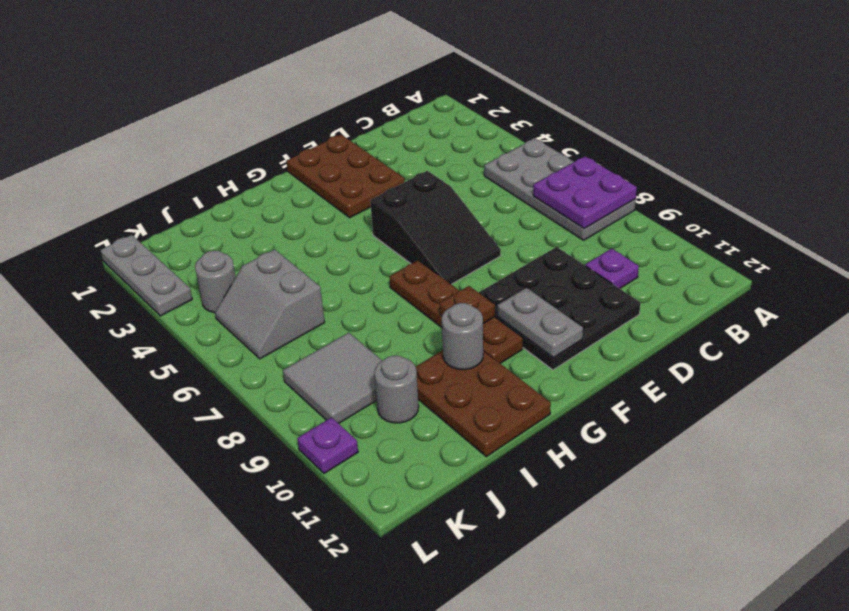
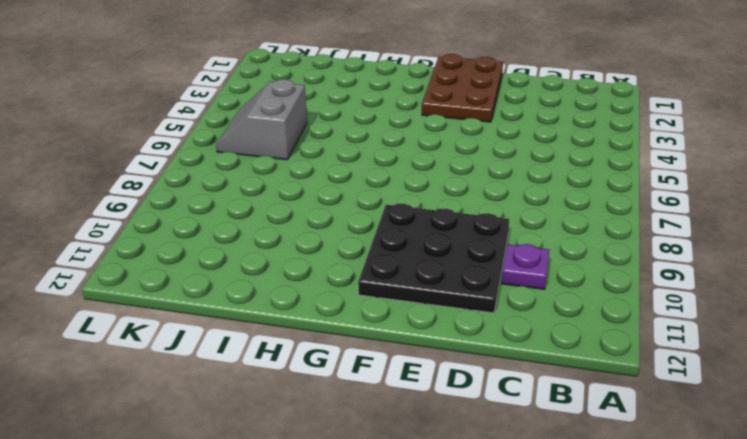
none -> grey 2x4 plate [484,139,636,240]
none -> black 2x3 slope [370,171,501,284]
none -> brown 1x4 plate [389,260,523,363]

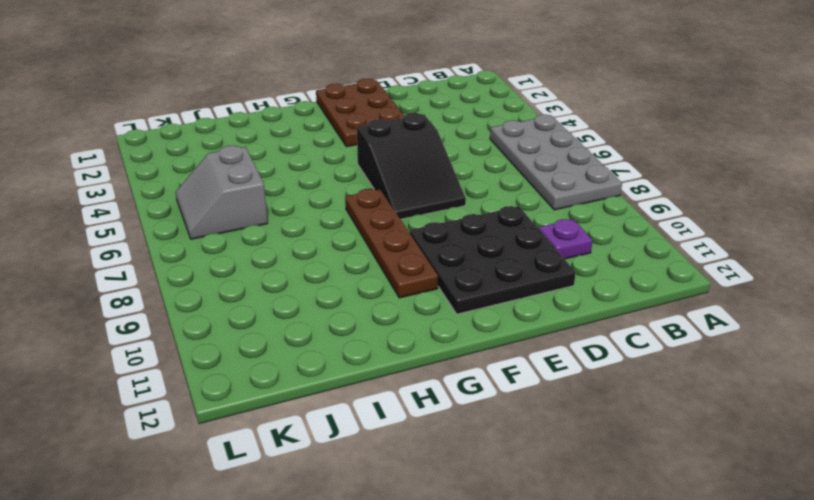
none -> brown 2x3 plate [416,350,551,457]
none -> grey 2x2 tile [283,333,382,424]
none -> grey 1x1 round brick [374,356,419,423]

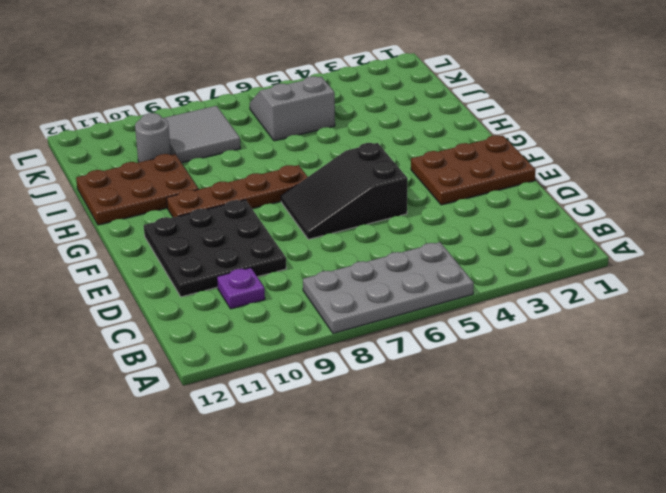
none -> grey 1x1 round brick [195,251,236,313]
none -> grey 1x3 plate [100,235,192,316]
none -> purple 1x1 plate [297,417,358,473]

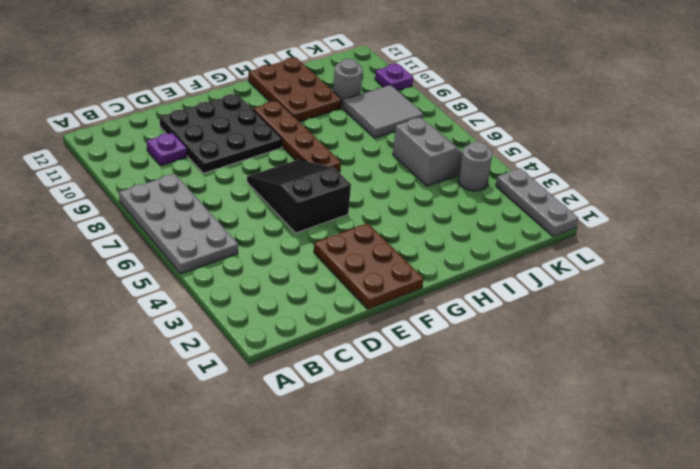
none -> purple 2x2 plate [533,156,637,229]
none -> grey 1x2 plate [498,288,583,358]
none -> brown 1x1 plate [439,286,495,323]

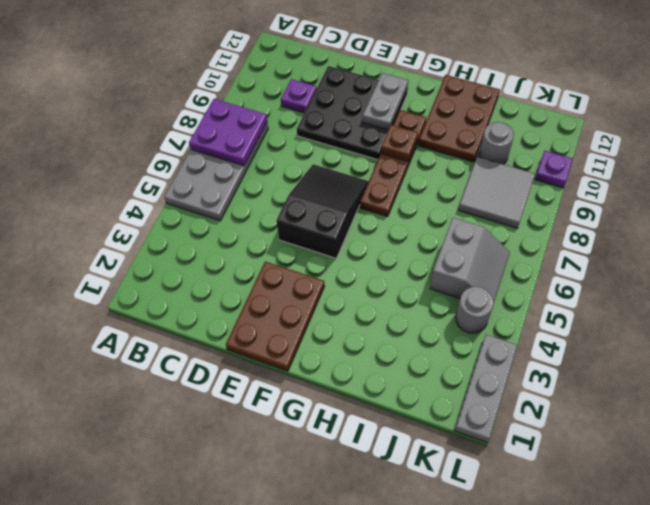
none -> grey 1x1 round brick [442,303,483,370]

